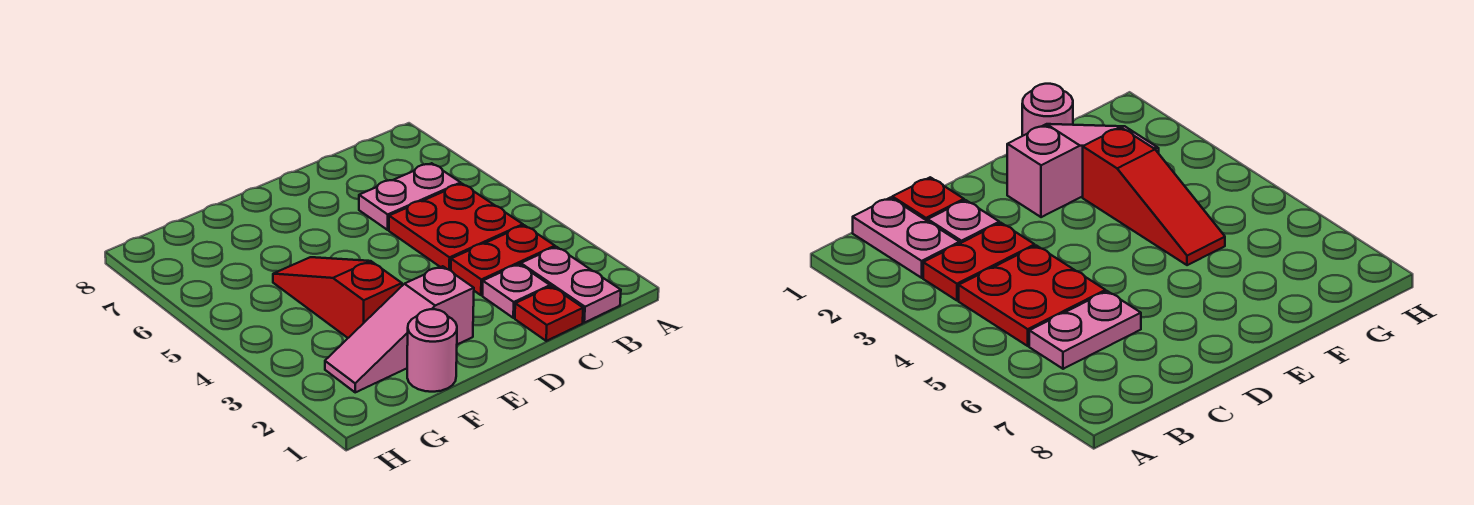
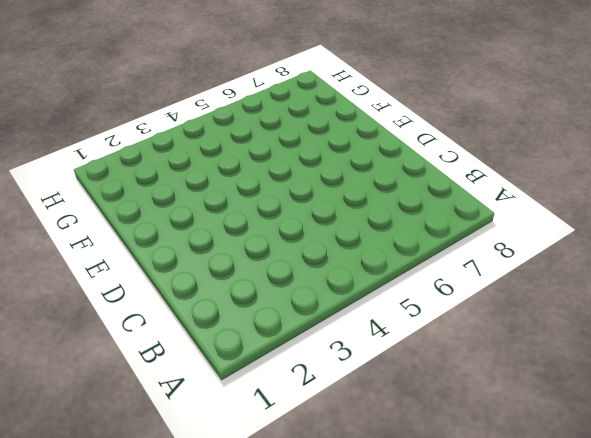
none -> pink 1x2 plate [521,247,621,323]
none -> red 1x2 plate [451,225,555,295]

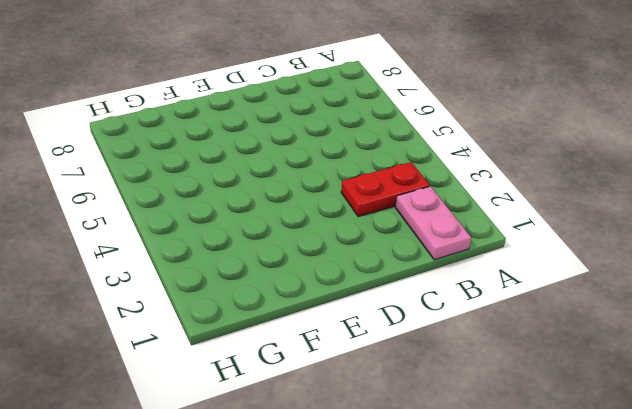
none -> red 2x2 plate [389,184,523,271]
none -> pink 1x2 plate [359,163,461,230]

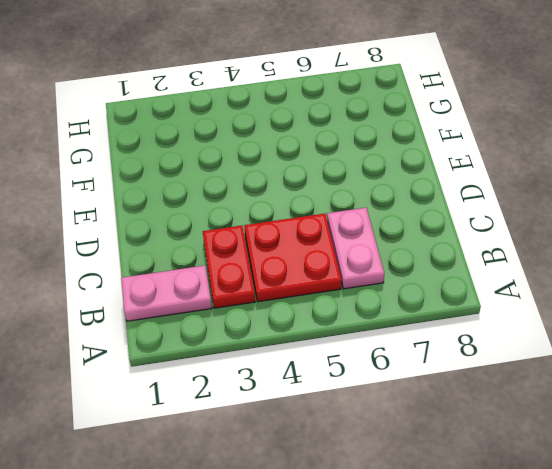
none -> red 1x1 plate [515,286,583,341]
none -> pink 1x1 plate [483,264,550,318]

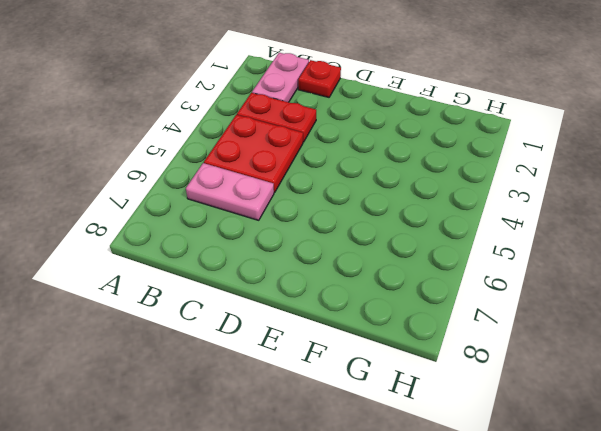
none -> pink 1x1 plate [483,264,550,318]
none -> pink 1x3 slope [325,266,474,392]

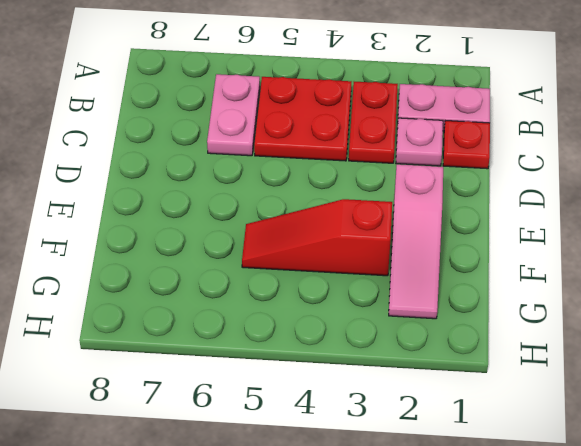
none -> pink 1x1 round brick [407,309,457,392]

